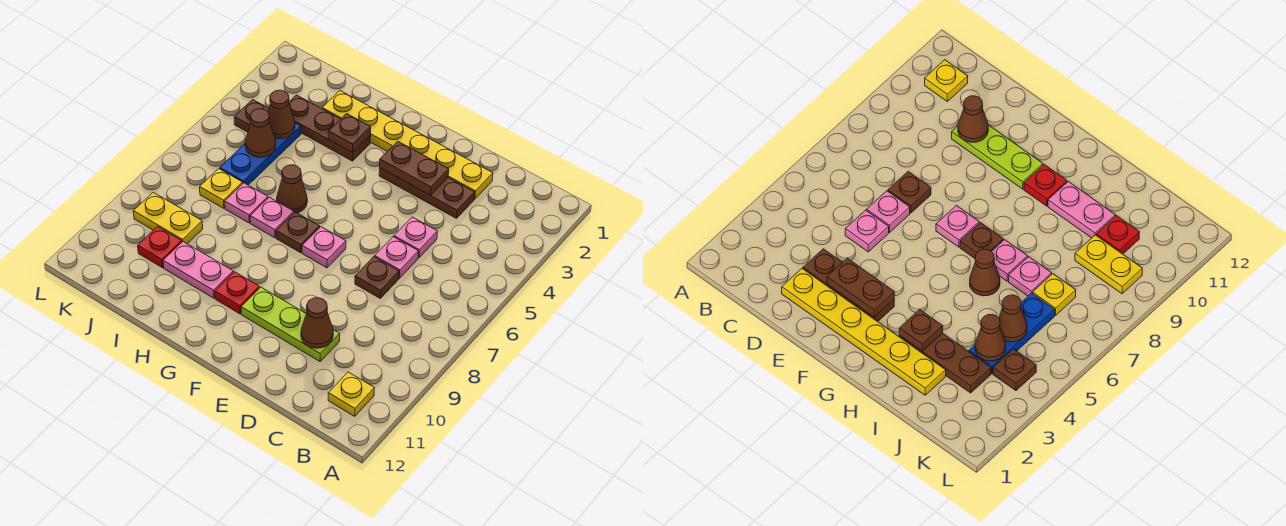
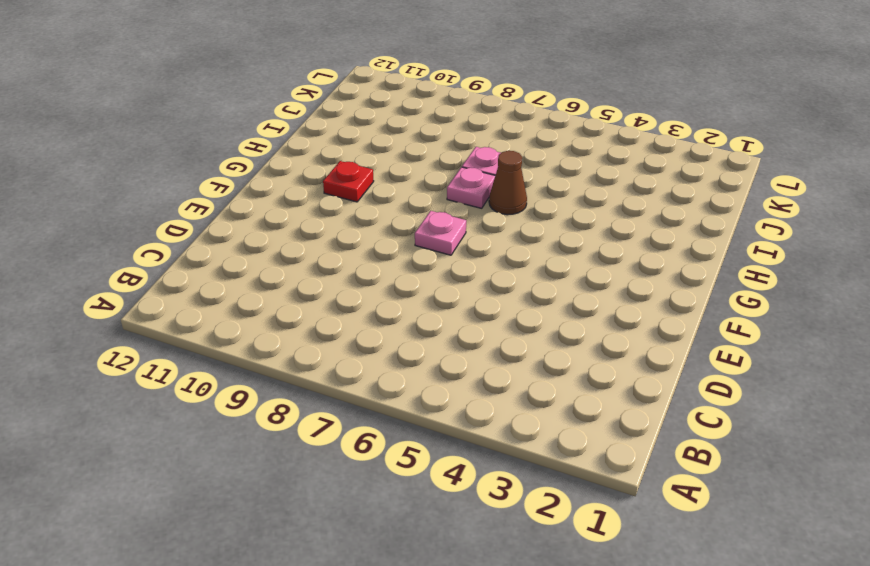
none -> yellow 1x1 plate [328,372,374,417]
none -> yellow 1x6 plate [322,91,493,199]
none -> brown 1x3 plate [379,168,475,218]

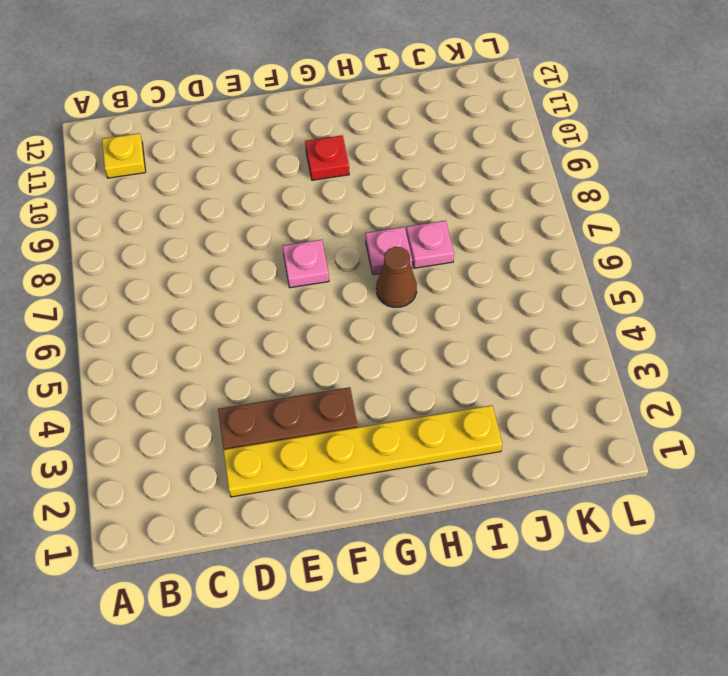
none -> pink 1x1 plate [394,217,437,258]
none -> pink 1x1 plate [375,237,418,278]
none -> brown 1x1 plate [355,257,399,298]

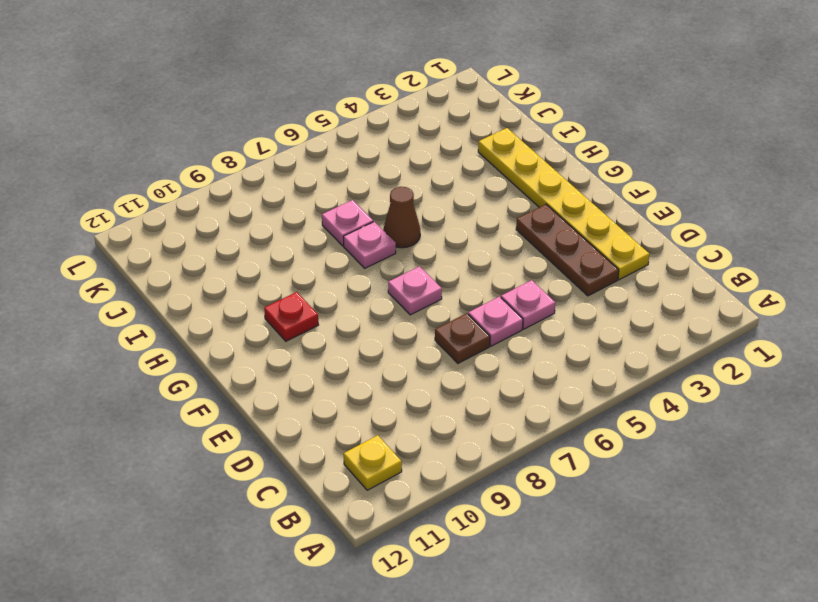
none -> lime 1x3 plate [241,287,340,361]
none -> brown 1x1 plate [276,212,320,253]
none -> brown 1x3 plate [289,95,371,161]

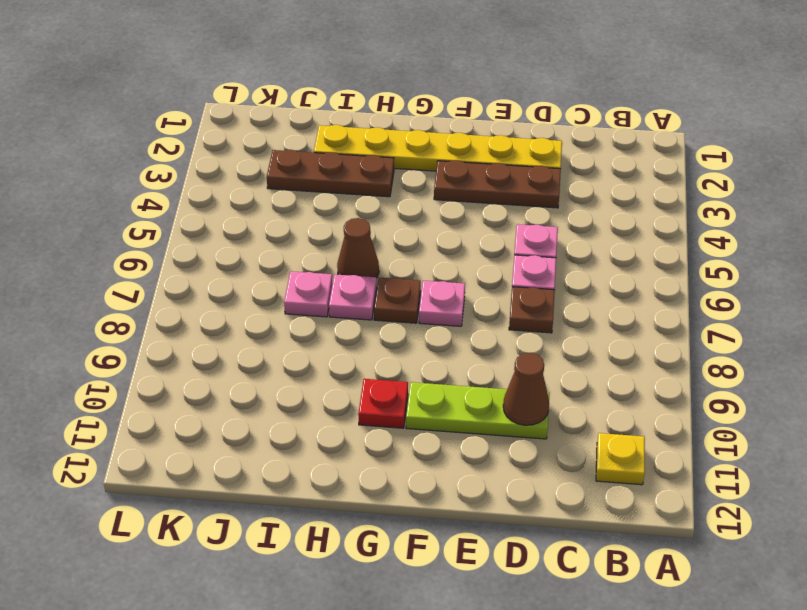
none -> pink 1x2 plate [163,242,233,298]
none -> blue 1x3 plate [220,123,301,185]
none -> yellow 1x1 plate [200,169,243,208]

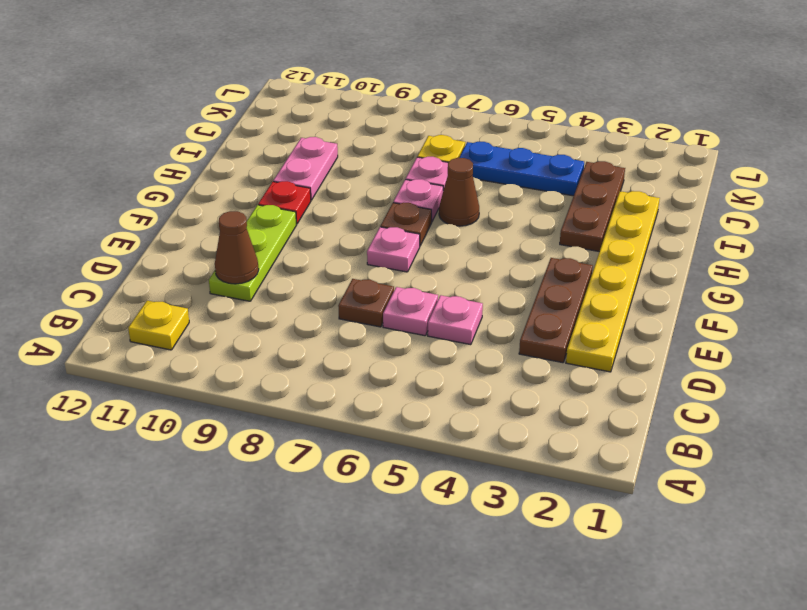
none -> yellow 1x2 plate [133,192,203,244]
none -> red 1x1 plate [138,227,182,268]
none -> brown 1x1 plate [234,99,269,132]

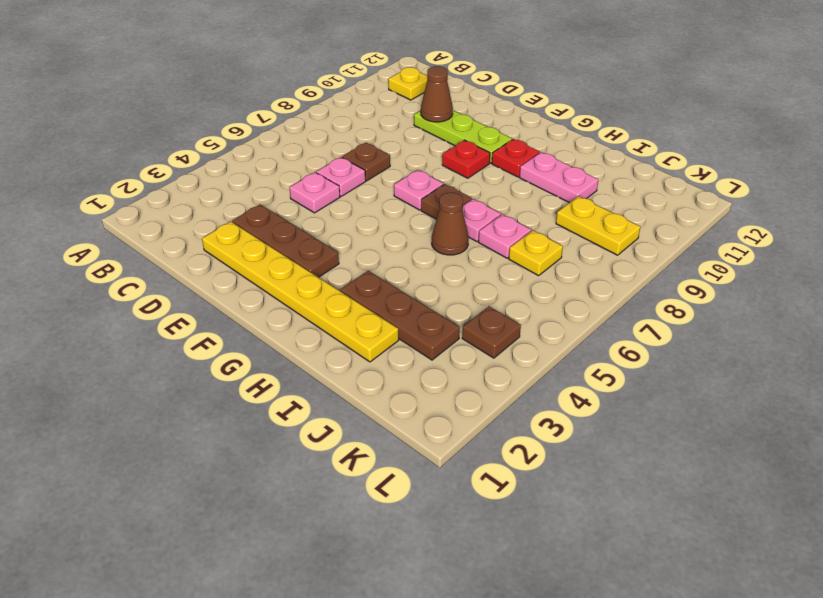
red 1x1 plate [442,140,490,178] -> red 1x1 plate moved to [138,227,182,268]
none -> blue 1x3 plate [220,123,301,185]
none -> brown 1x2 plate [380,141,449,195]
none -> brown 1x1 plate [328,114,371,153]

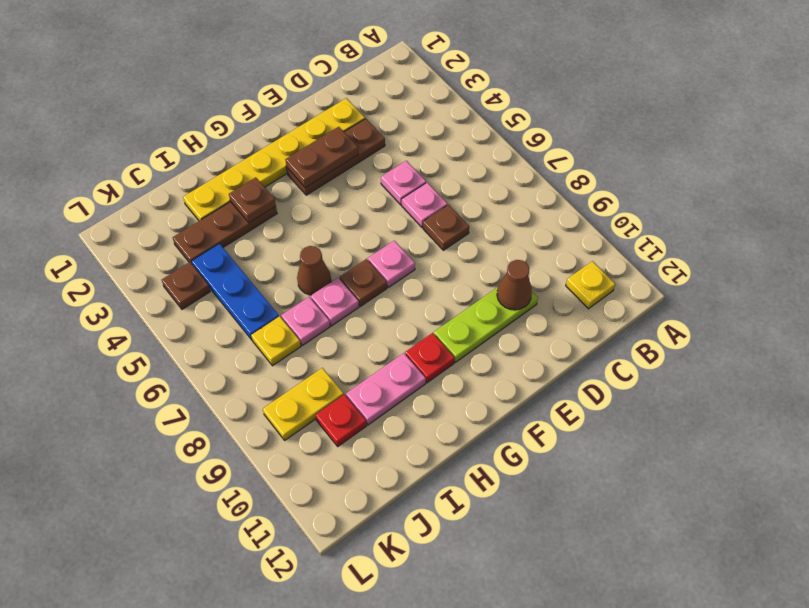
none -> brown 1x1 cone [268,90,295,139]
none -> brown 1x1 cone [245,109,276,157]

